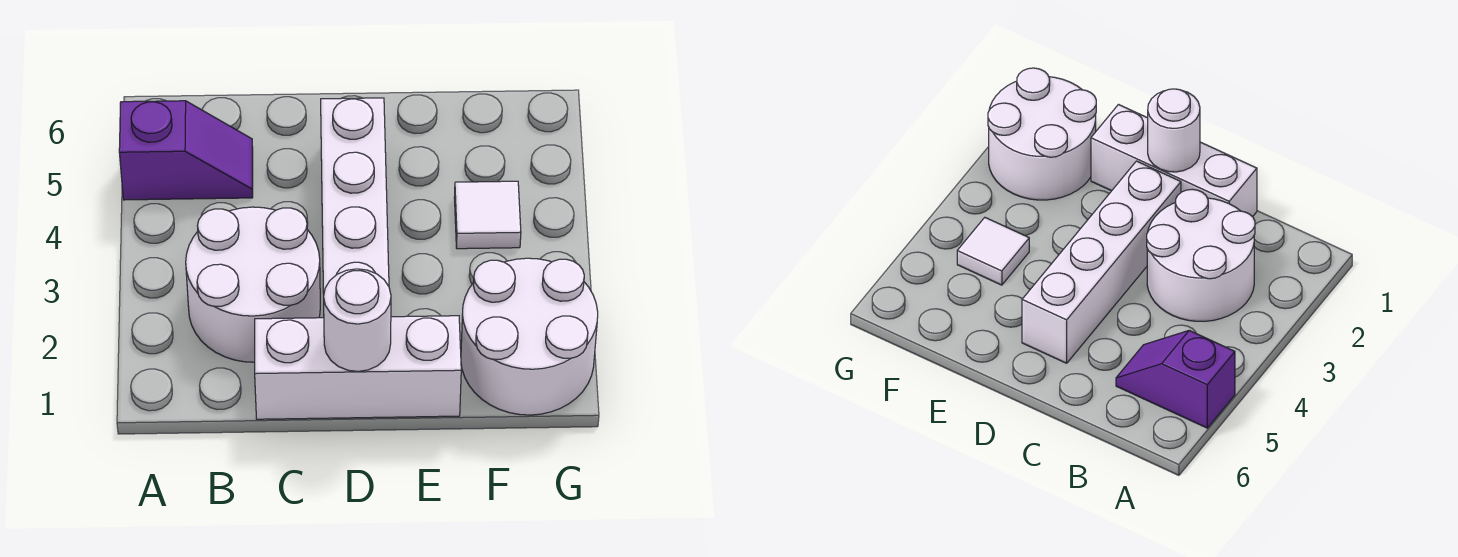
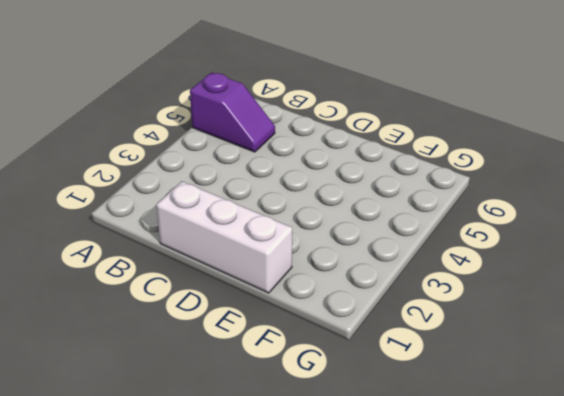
none -> white 2x2 round brick [186,207,320,362]
none -> white 1x4 brick [321,98,389,294]

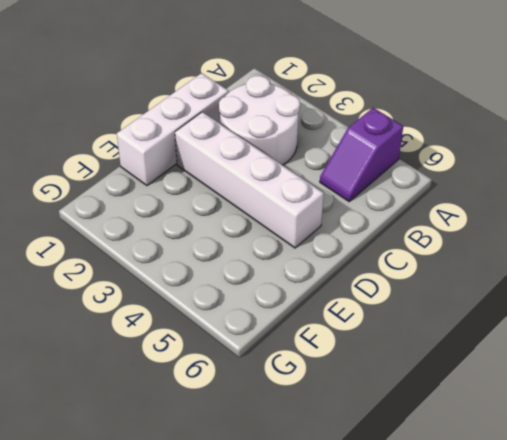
none -> white 2x2 round brick [461,258,598,415]
none -> white 1x1 tile [454,181,521,249]

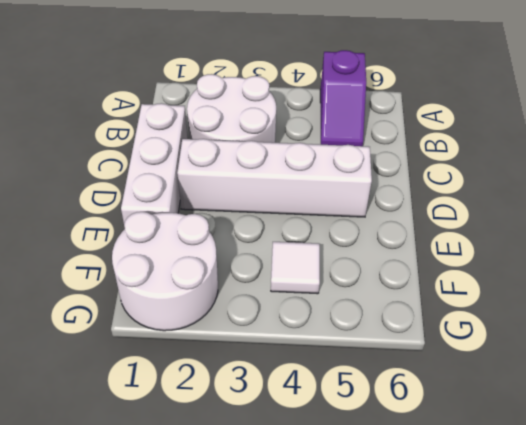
none -> white 1x1 round brick [324,269,391,371]

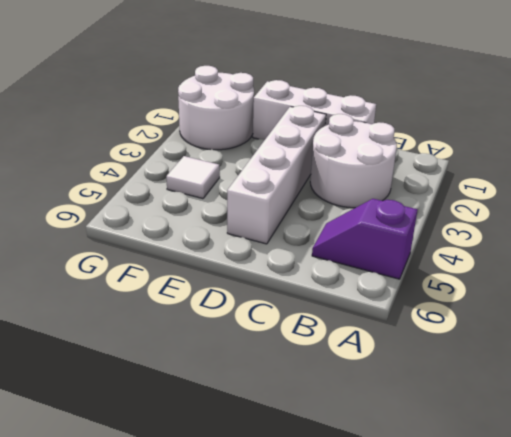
none -> white 1x1 round brick [324,269,391,371]

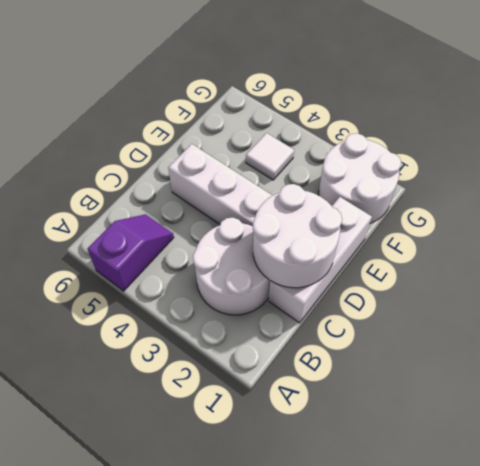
white 2x2 round brick [253,184,342,288] -> white 1x1 round brick [324,269,391,371]

